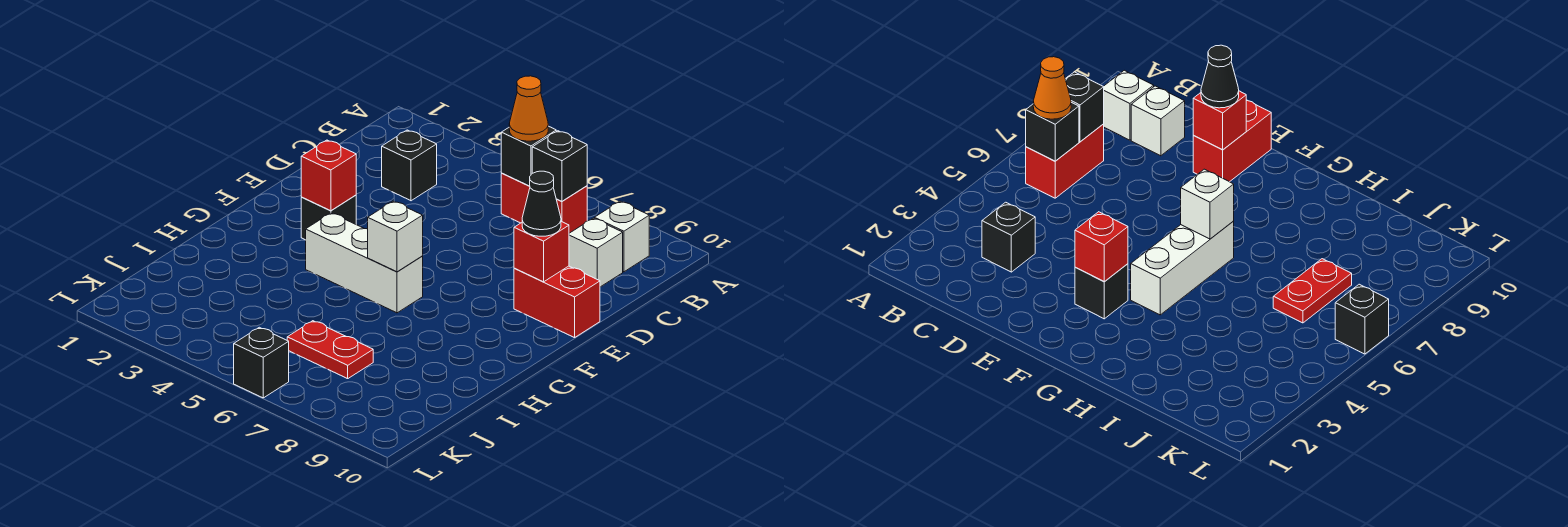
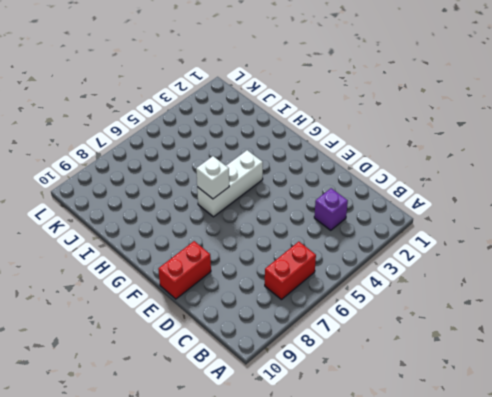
purple 1x1 brick [314,188,348,230] -> black 1x1 brick [382,130,437,201]
none -> white 1x1 brick [594,201,649,272]
none -> white 1x1 brick [569,218,623,287]
none -> black 1x1 brick [301,195,356,240]

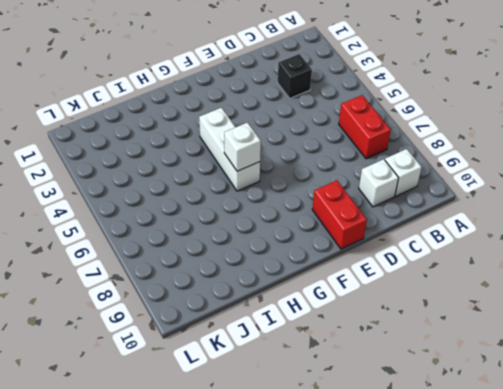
none -> black 1x1 brick [301,195,356,240]
none -> red 1x2 plate [287,321,373,379]
none -> black 1x1 brick [234,327,289,398]

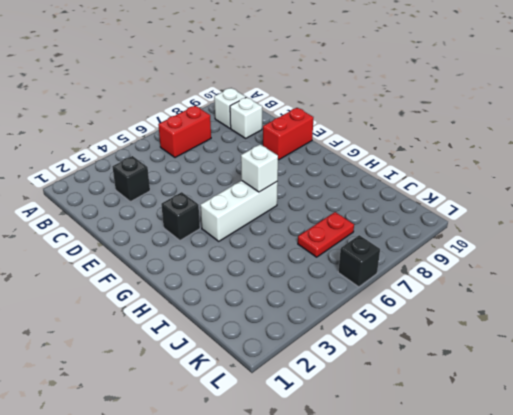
none -> black 1x1 brick [501,126,556,186]
none -> black 1x1 brick [532,131,587,201]
none -> red 1x1 brick [514,222,569,282]

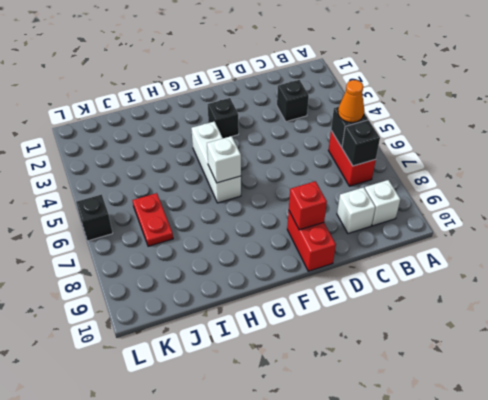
none -> red 1x1 brick [301,140,356,211]
none -> black 1x1 cone [522,171,561,236]

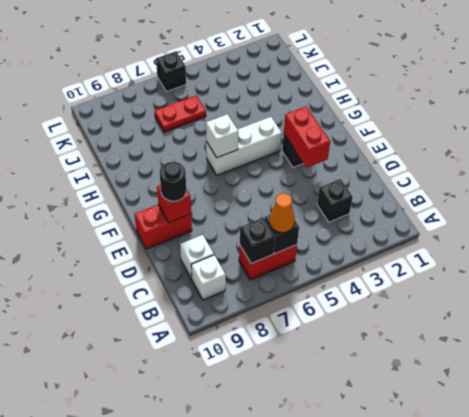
red 1x2 brick [284,107,330,167] -> red 1x1 brick [301,140,356,211]
black 1x1 round brick [160,162,186,201] -> black 1x1 cone [522,171,561,236]

